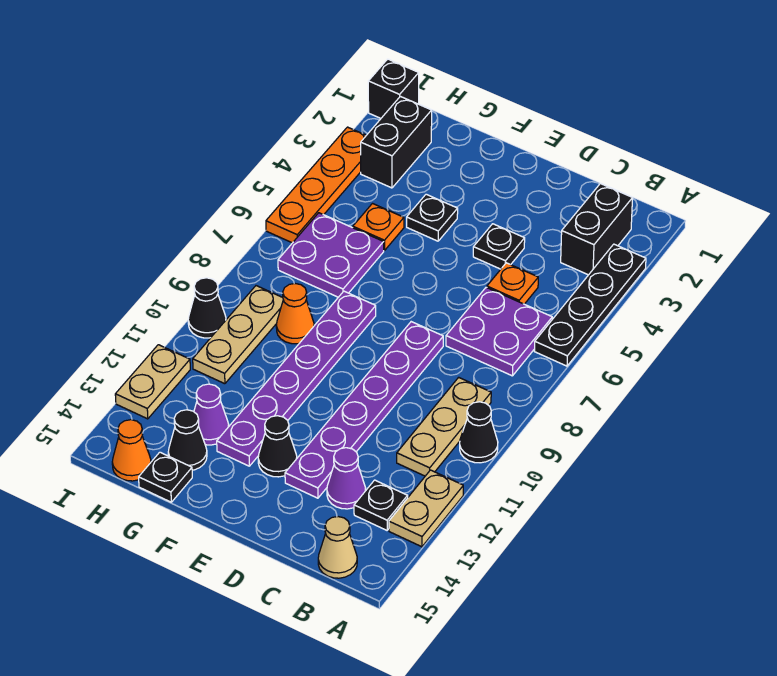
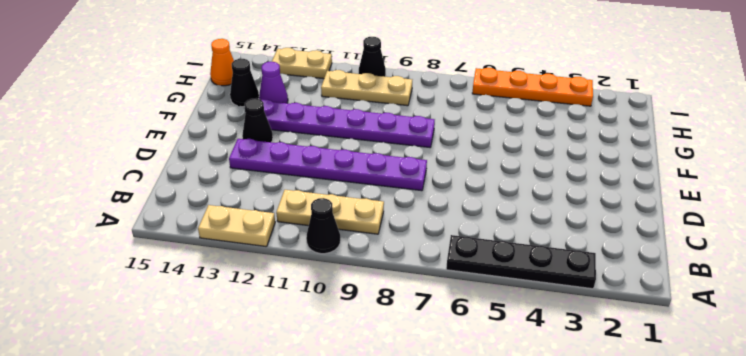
none -> black 1x2 brick [561,184,633,275]
none -> purple 2x2 plate [446,287,552,376]
none -> black 1x1 plate [354,480,408,530]

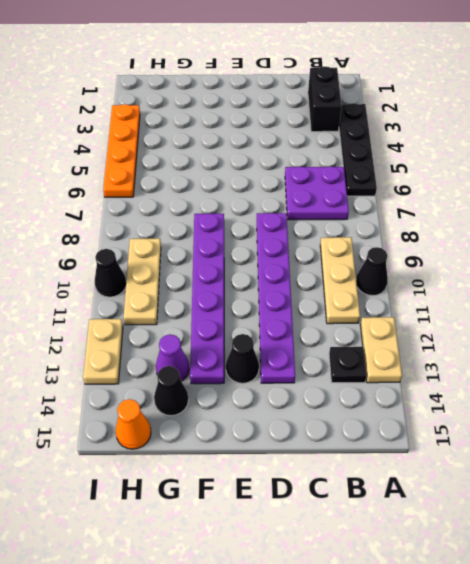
none -> tan 1x1 cone [318,517,357,578]
none -> orange 1x1 plate [487,263,538,304]
none -> purple 1x1 cone [327,448,366,509]

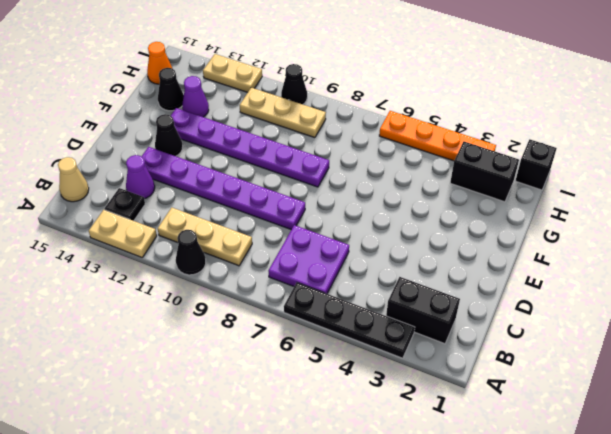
none -> orange 1x1 plate [487,263,538,304]
none -> black 1x1 plate [473,224,525,269]
none -> black 1x1 plate [407,194,458,241]

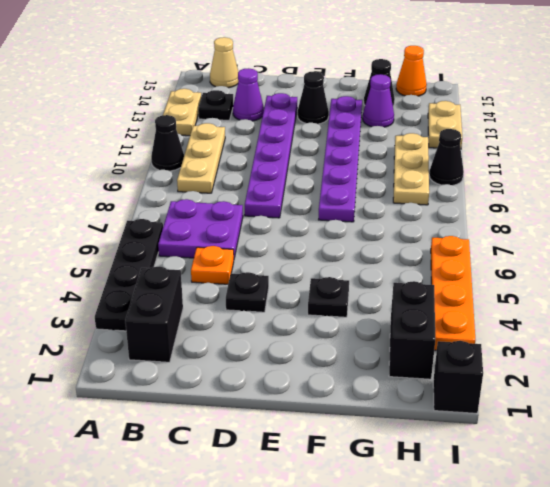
none -> orange 1x1 plate [353,204,404,251]
none -> purple 2x2 plate [278,213,384,297]
none -> orange 1x1 cone [276,284,314,344]

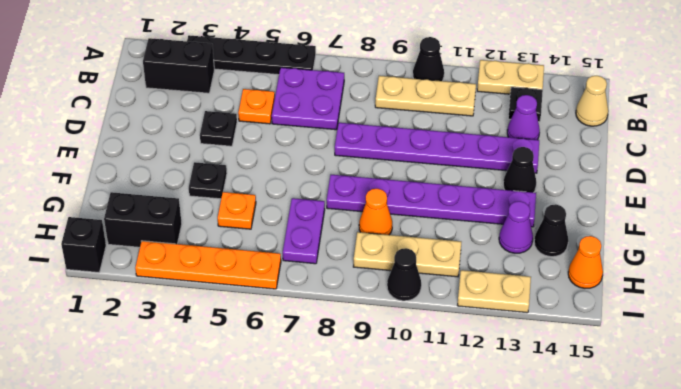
purple 1x2 plate [283,198,325,264] -> purple 2x2 plate [278,213,384,297]
none -> black 1x1 plate [139,452,192,502]

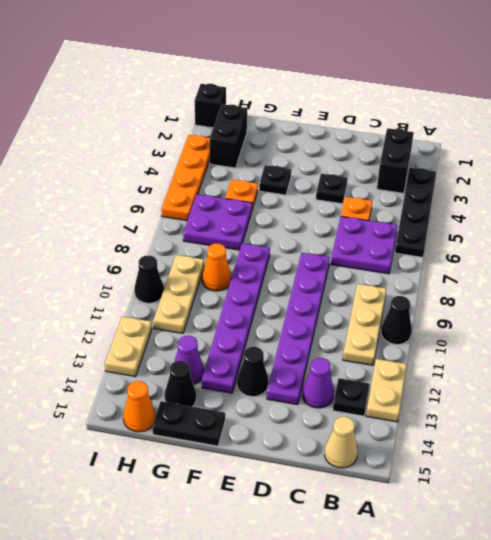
black 1x2 plate [152,401,225,446] -> black 1x1 plate [139,452,192,502]

